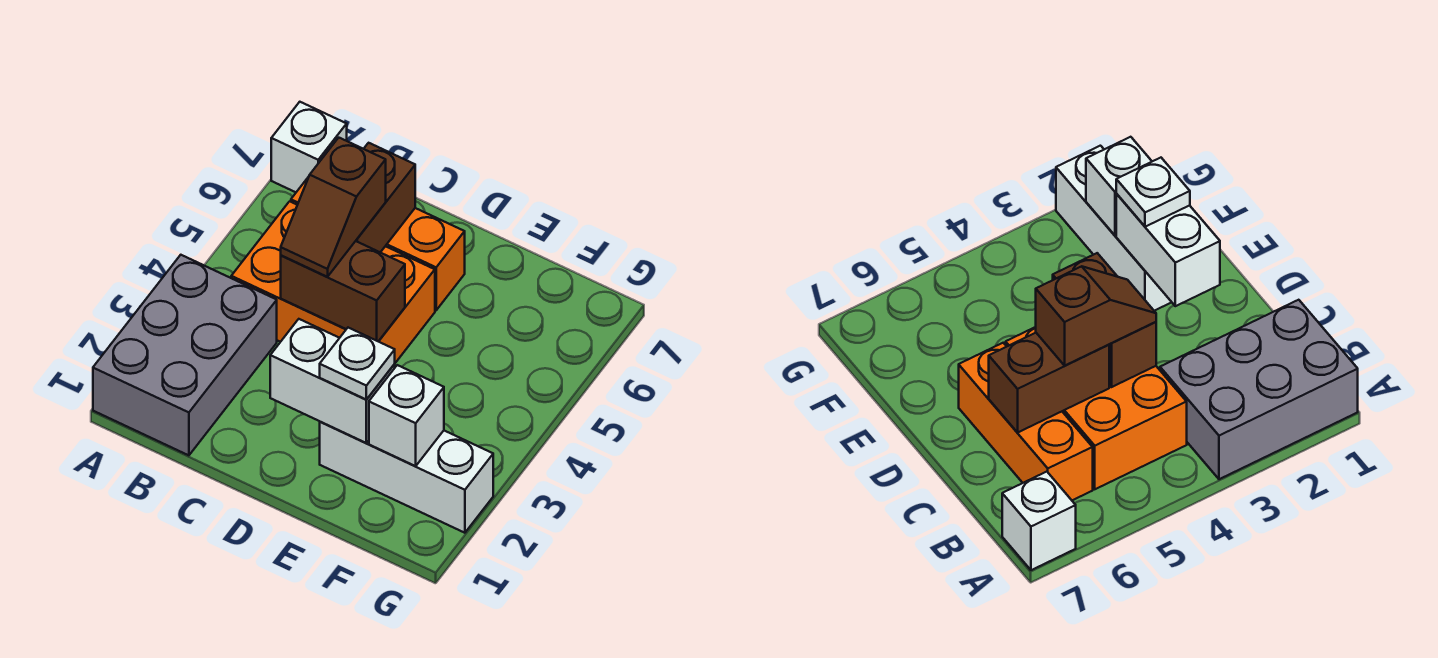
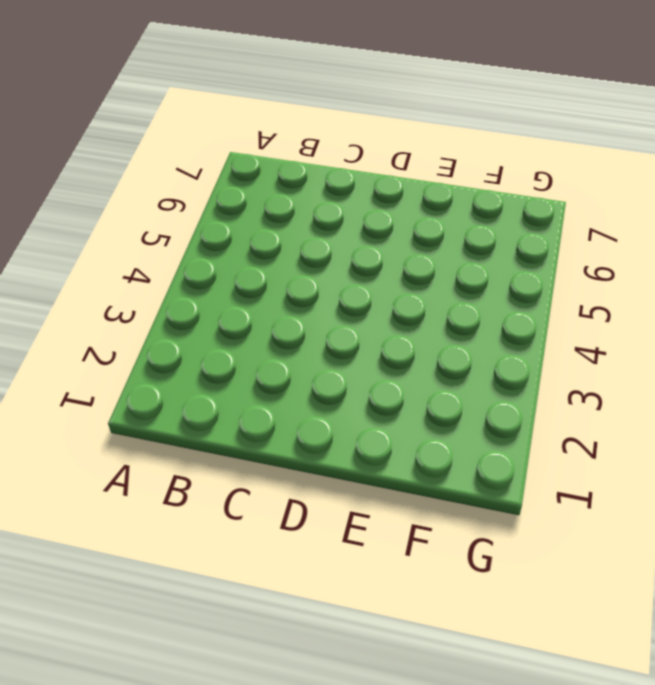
none -> grey 2x3 brick [93,255,277,455]
none -> white 1x1 brick [271,102,347,192]

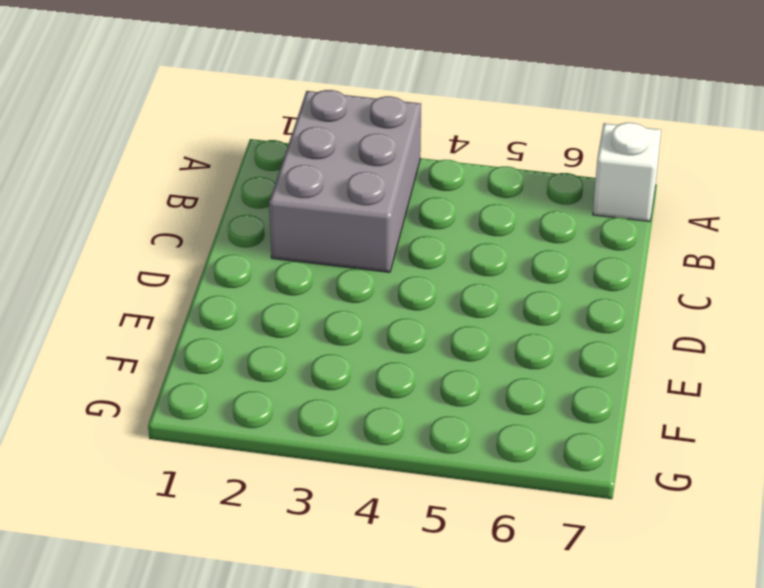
grey 2x3 brick [269,90,421,272] -> grey 2x3 brick turned to [93,255,277,455]
none -> orange 2x3 brick [231,201,435,363]
none -> orange 1x3 brick [291,177,465,310]

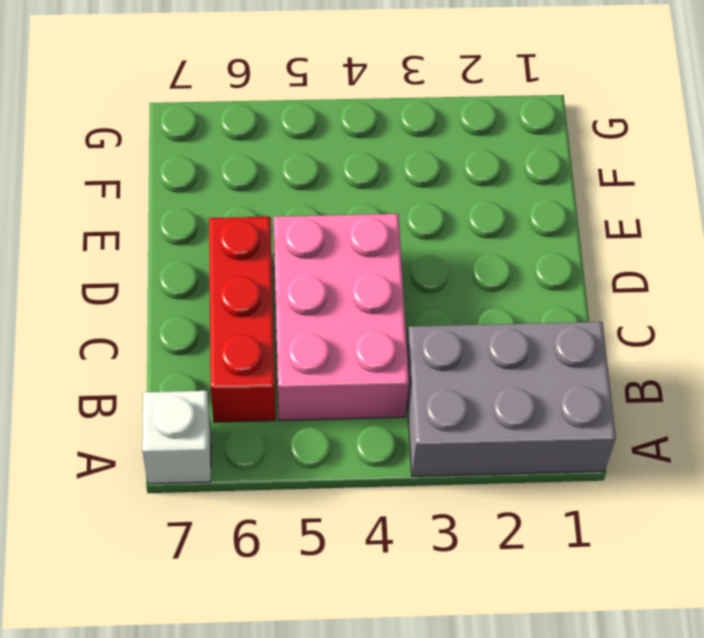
pink 2x3 brick [274,214,409,421] -> orange 2x3 brick [231,201,435,363]
red 1x3 brick [209,217,275,422] -> orange 1x3 brick [291,177,465,310]
none -> white 1x3 brick [320,422,493,533]
none -> brown 1x2 brick [281,241,405,341]

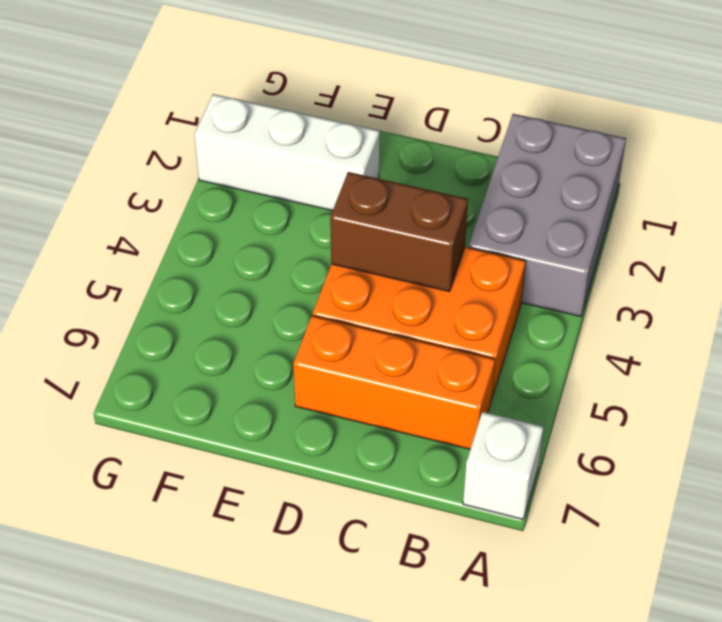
none -> brown 1x2 brick [356,143,415,252]
none -> white 1x2 brick [270,319,395,443]

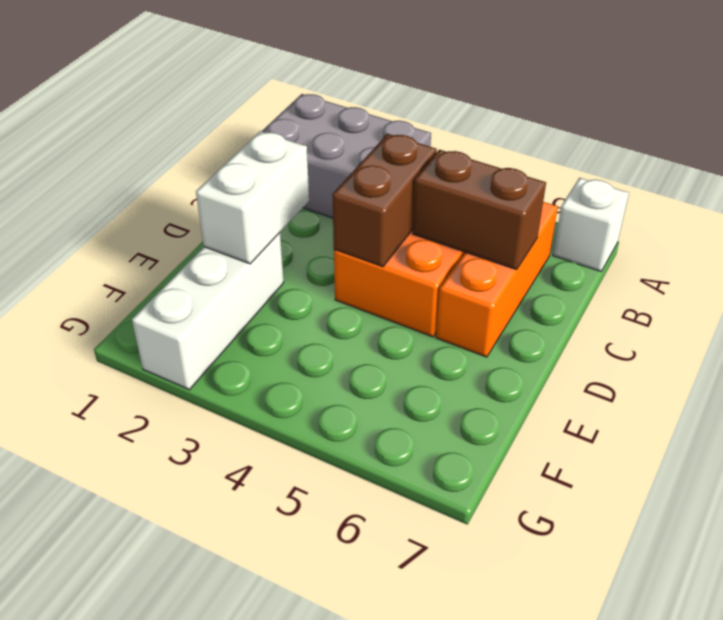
none -> white 1x1 brick [369,365,444,466]
none -> brown 1x2 slope [281,138,386,277]

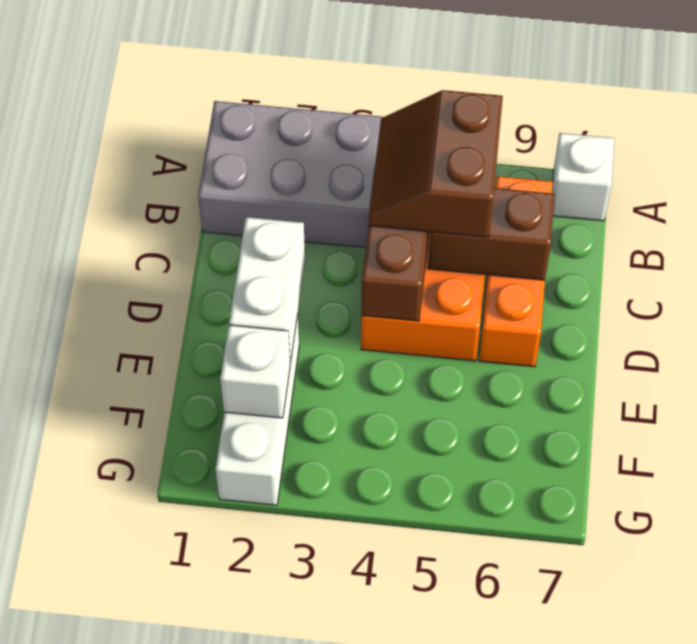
brown 2x2 slope [368,90,503,237] -> brown 1x2 slope [281,138,386,277]
none -> white 1x1 plate [320,328,395,400]

